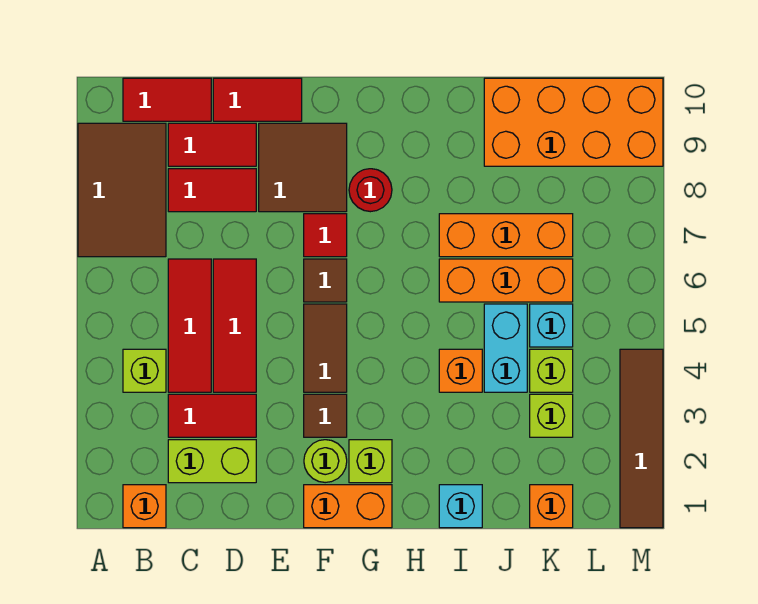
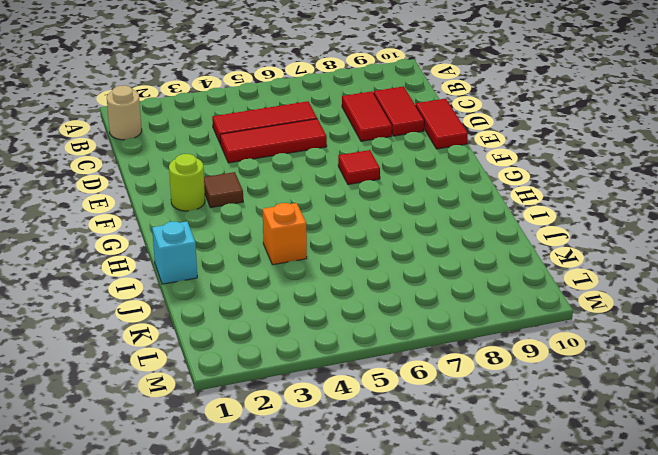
tan 1x1 round brick [107,85,142,140] -> orange 1x1 brick [123,485,166,528]
none -> brown 2x3 tile [78,123,166,257]
none -> lime 1x1 brick [123,349,166,392]
none -> red 1x2 tile [123,78,211,121]
none -> lime 1x2 brick [168,440,256,483]

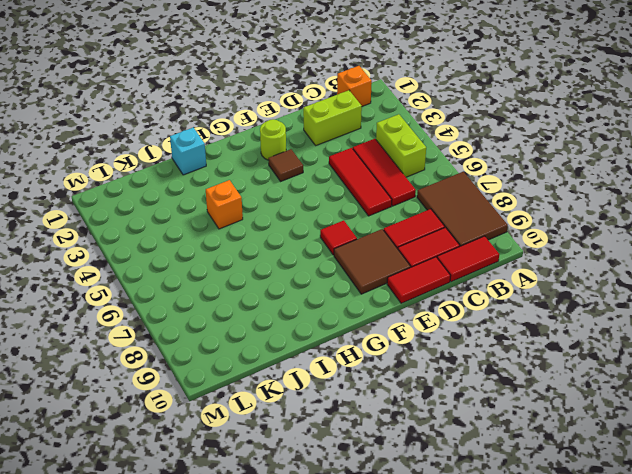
lime 1x2 brick [376,114,426,177] -> lime 1x1 brick [123,349,166,392]
none -> red 1x2 tile [168,394,256,437]
none -> orange 1x2 brick [304,485,392,528]
none -> brown 1x2 tile [304,304,347,392]
none -> brown 1x1 tile [304,259,347,302]

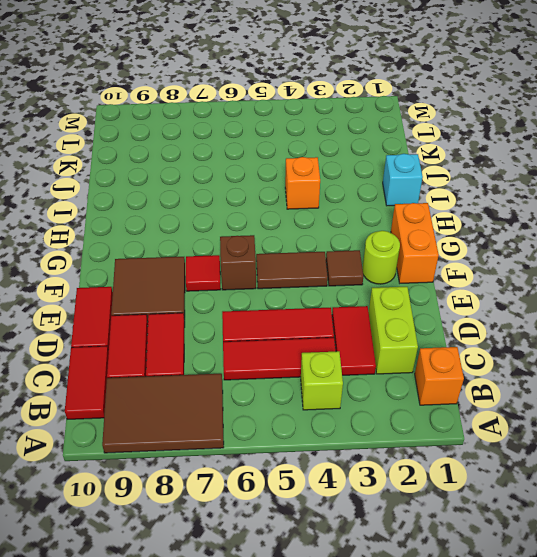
brown 1x1 brick [220,235,256,290] -> brown 1x1 tile [304,259,347,302]
none -> lime 1x1 brick [349,440,392,483]
none -> red 1x1 round brick [349,169,392,212]
none -> orange 1x3 brick [439,259,573,302]
none -> orange 1x3 brick [439,214,573,257]

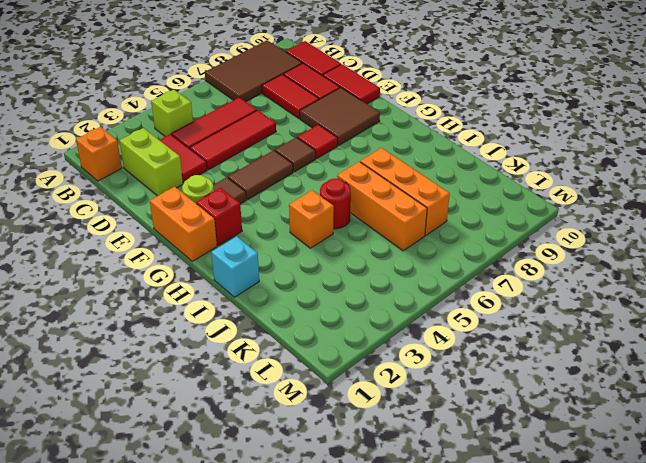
red 1x1 brick [196,188,242,246] -> lime 1x1 brick [349,440,392,483]
red 1x1 round brick [320,179,351,229] -> red 1x1 round brick moved to [349,169,392,212]
none -> cyan 1x2 brick [484,304,527,392]
none -> orange 2x4 brick [484,78,663,166]
none -> orange 1x1 brick [530,485,573,528]
none -> lime 1x1 brick [530,394,573,437]

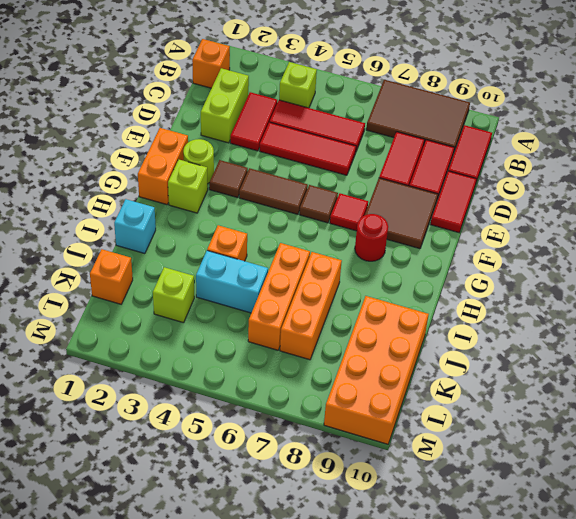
none -> lime 1x1 brick [530,349,573,392]
none -> cyan 1x1 brick [530,304,573,347]
none -> brown 1x4 tile [620,349,663,528]

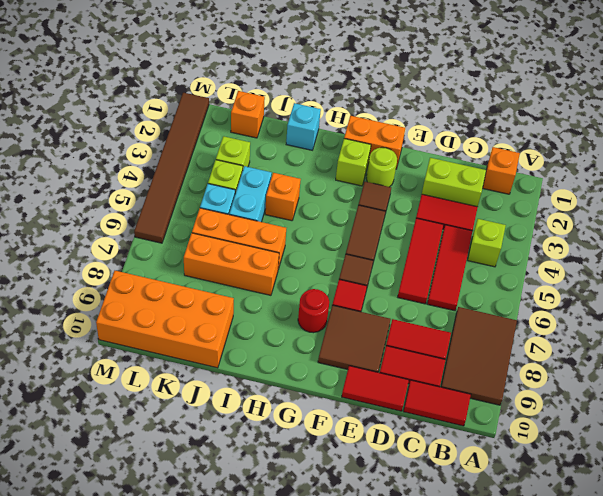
brown 1x6 tile [134,93,209,243] -> brown 1x4 tile [620,349,663,528]

